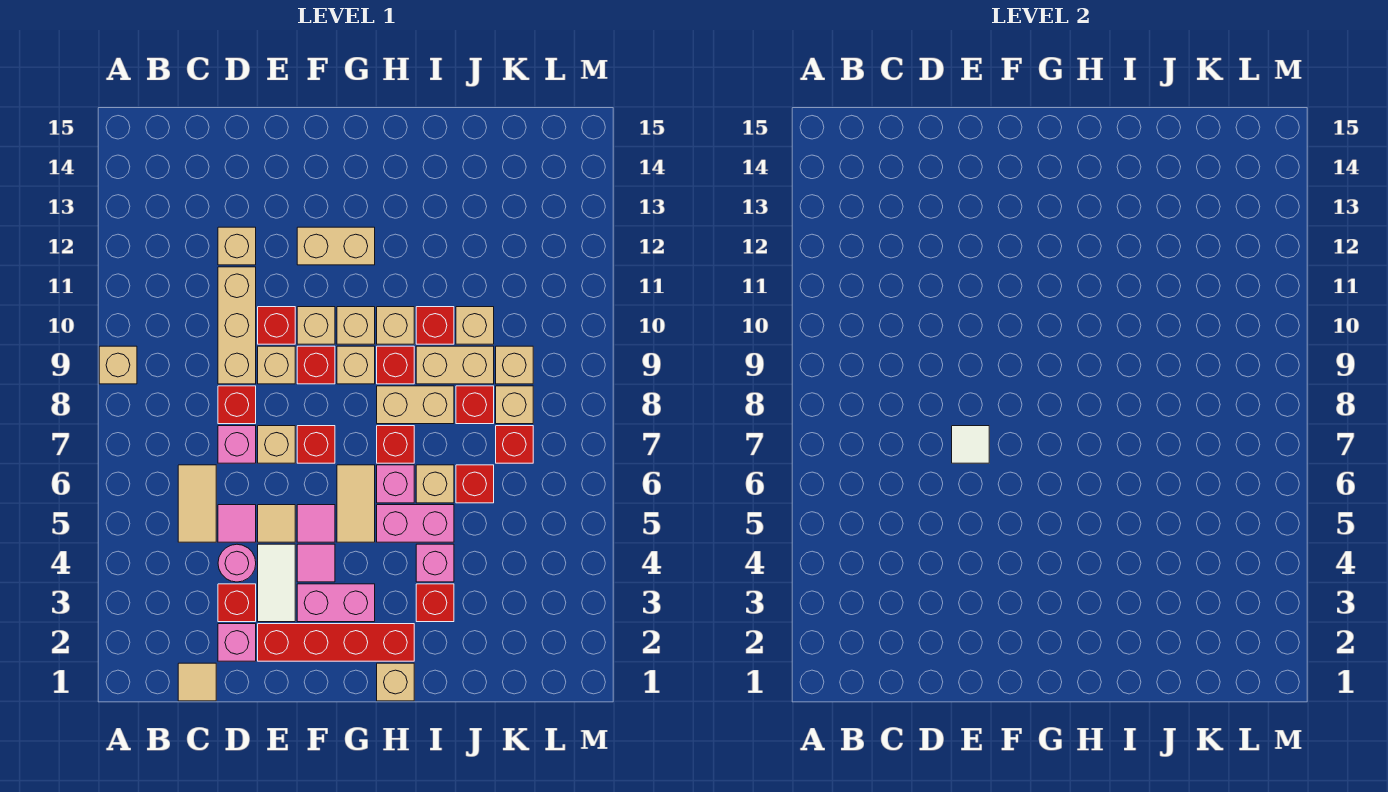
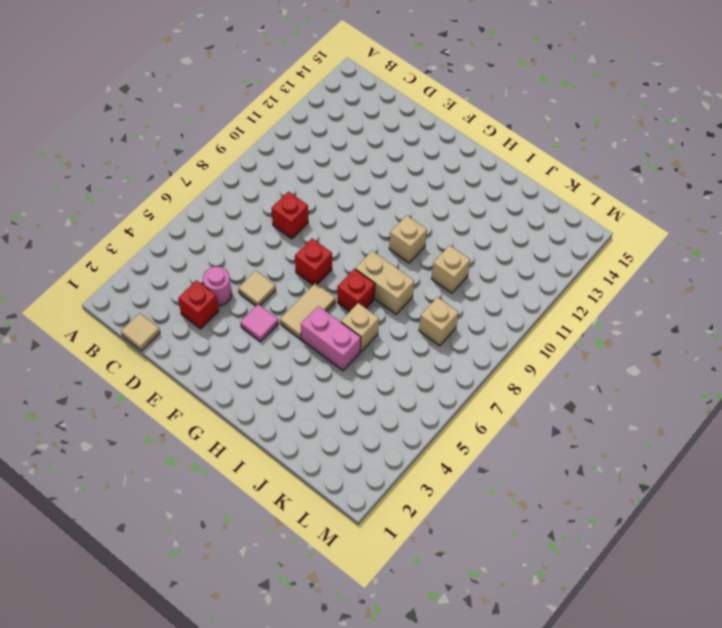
none -> tan 1x1 brick [99,346,137,384]
none -> tan 1x2 tile [178,465,216,542]
none -> pink 1x1 brick [218,624,256,661]
none -> pink 1x1 tile [218,505,256,542]

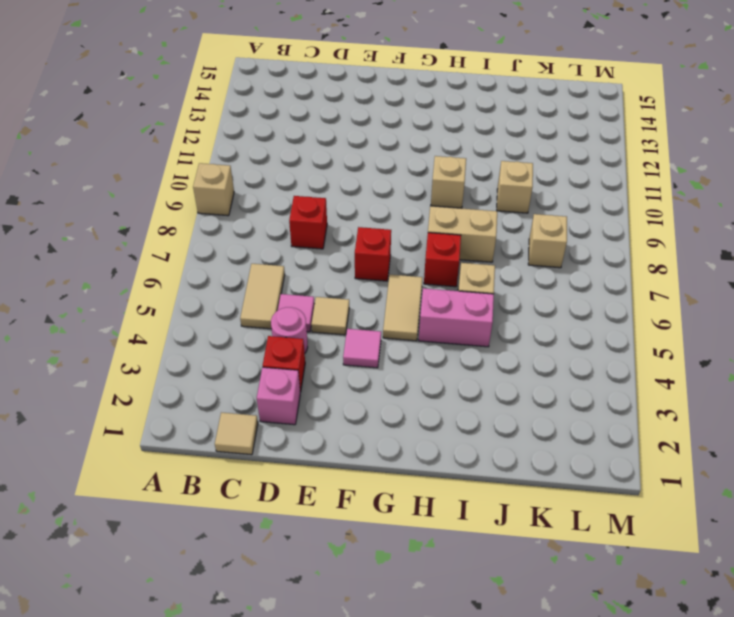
none -> pink 1x1 brick [218,426,256,463]
none -> tan 1x3 brick [218,267,256,384]
none -> tan 1x1 brick [218,227,256,265]
none -> red 1x4 brick [258,624,414,661]

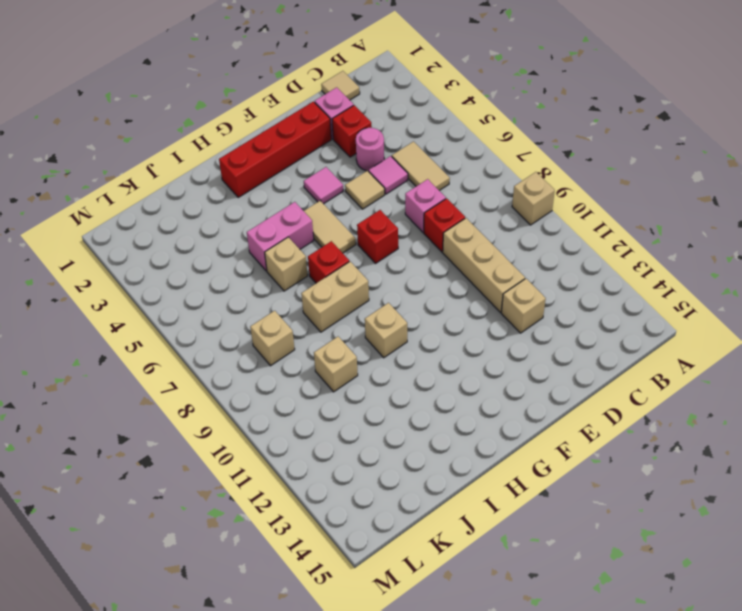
none -> white 1x2 tile [258,544,295,622]
none -> tan 1x1 brick [258,426,295,463]
none -> tan 1x1 brick [258,346,295,384]
none -> red 1x1 brick [258,307,295,344]

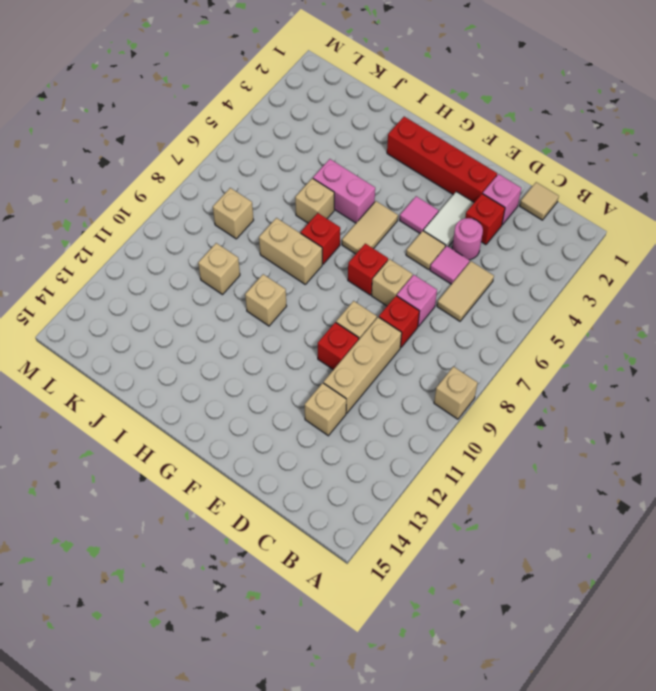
none -> pink 1x2 brick [297,584,375,622]
none -> pink 1x1 tile [297,505,335,542]
none -> red 1x1 brick [297,346,335,384]
none -> tan 1x1 brick [297,307,335,344]

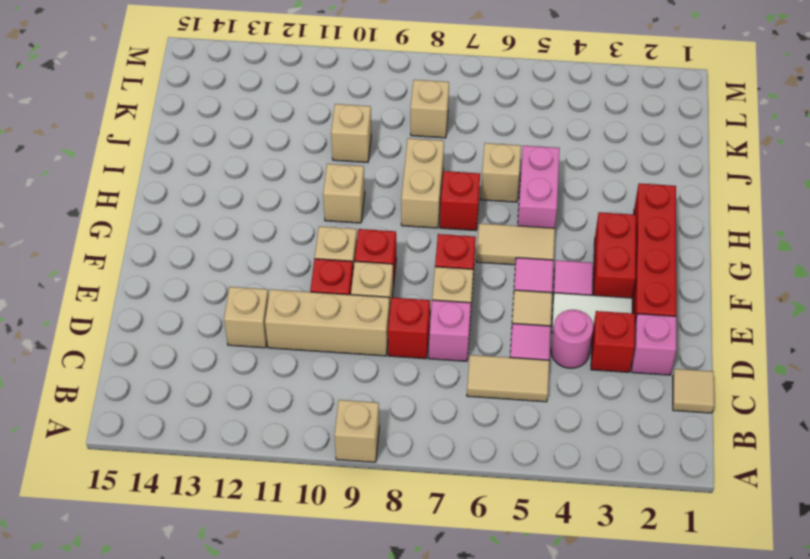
red 1x2 brick [593,212,636,298] -> pink 1x2 brick [297,584,375,622]
none -> tan 1x2 brick [297,227,375,265]
none -> tan 1x1 brick [337,346,375,384]
none -> tan 1x1 brick [337,307,375,344]
none -> tan 1x1 brick [377,663,414,701]

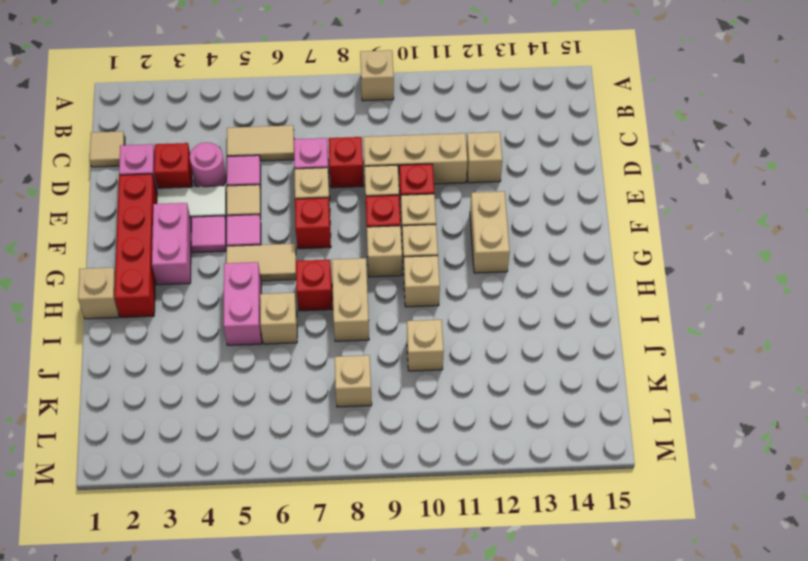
none -> pink 1x1 brick [377,465,414,503]
none -> red 1x1 brick [377,346,414,384]
none -> red 1x1 brick [416,584,454,622]
none -> pink 1x1 brick [416,544,454,582]

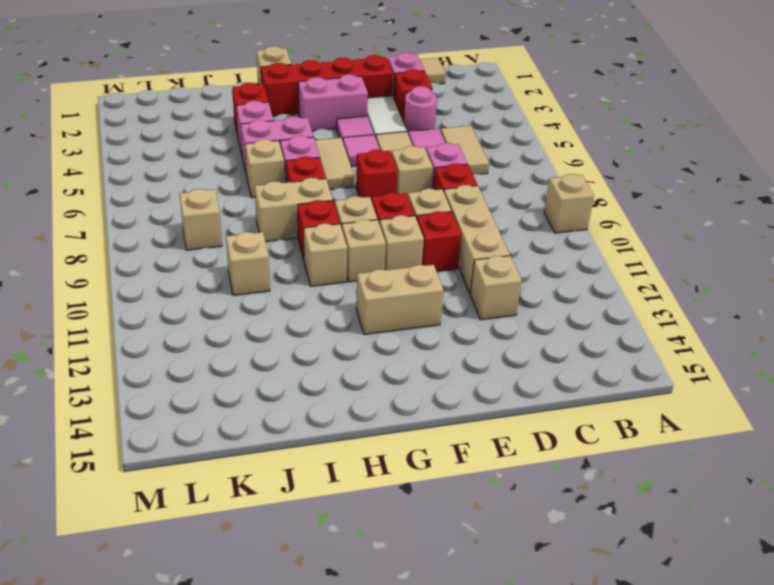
none -> tan 1x2 brick [416,346,494,384]
none -> red 1x1 brick [416,307,454,344]
none -> red 1x1 brick [456,465,494,503]
none -> red 1x1 brick [456,386,494,424]

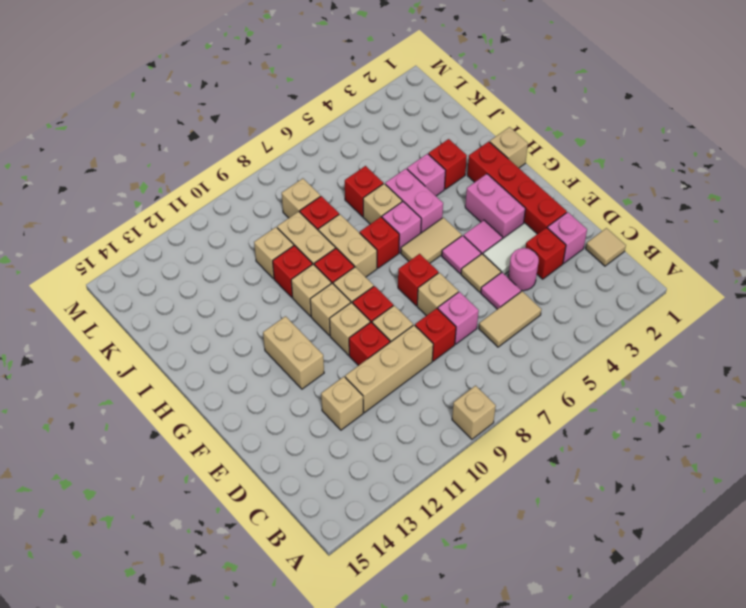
none -> red 1x1 brick [496,426,533,463]
none -> tan 1x1 brick [496,346,533,384]
none -> white 1x1 tile [952,426,989,463]

